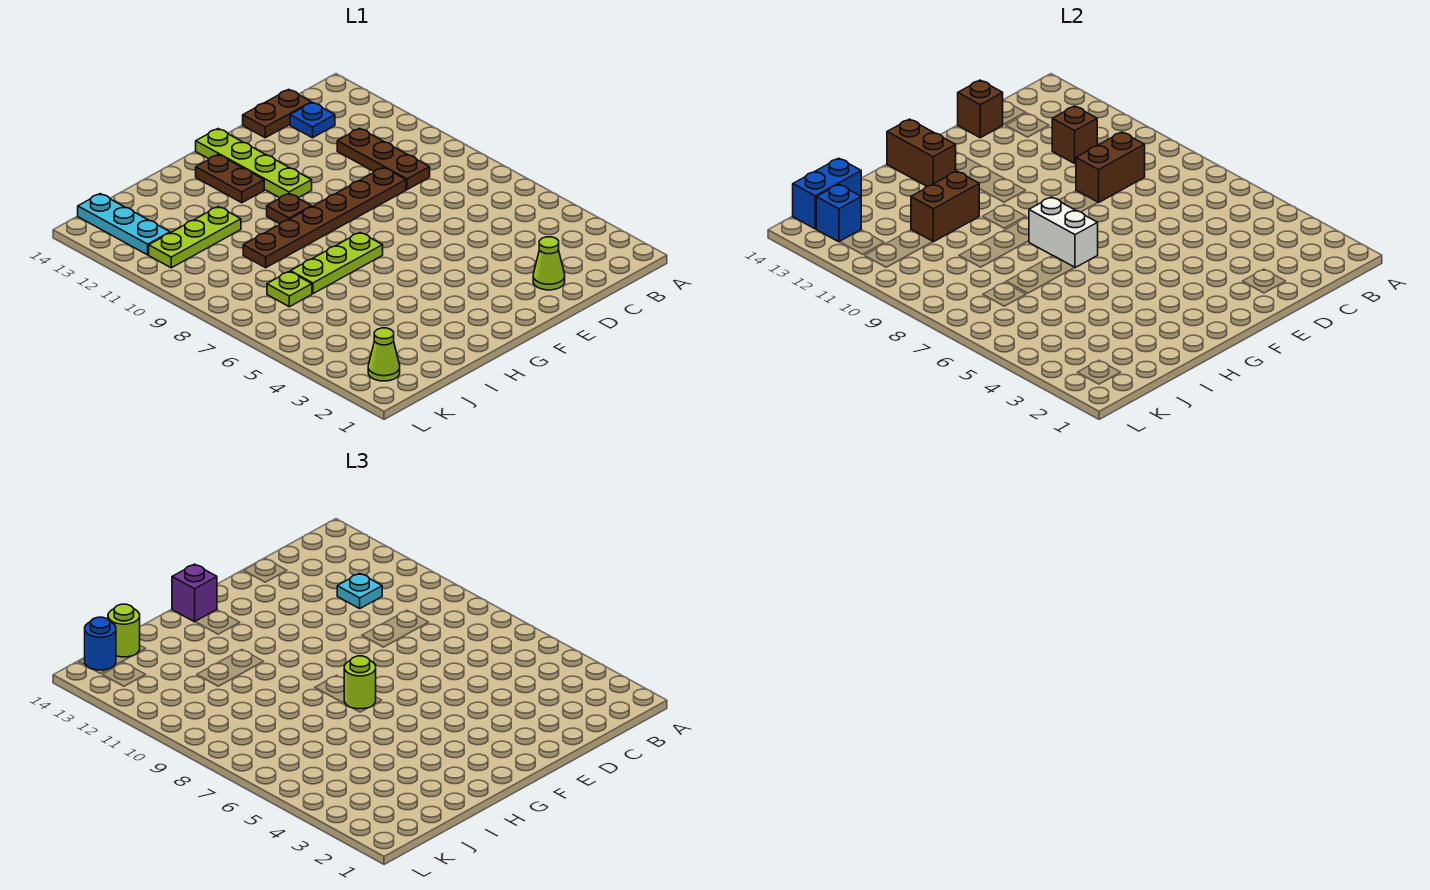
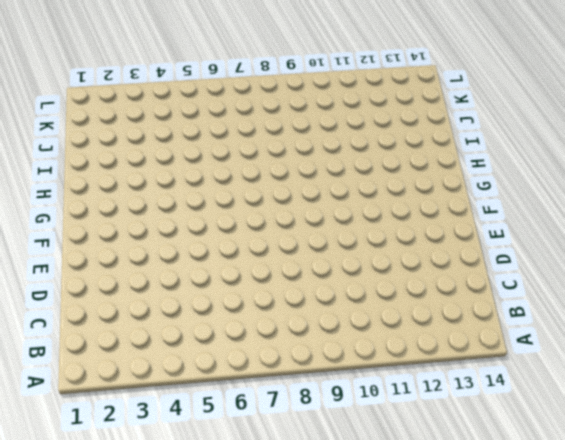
none -> brown 1x3 plate [337,128,430,190]
none -> blue 1x1 plate [290,102,335,138]
none -> brown 1x2 plate [243,89,311,138]

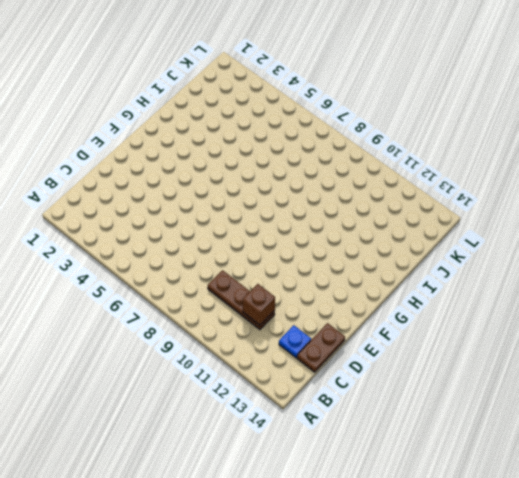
none -> lime 1x1 cone [533,237,565,290]
none -> brown 1x6 plate [243,167,406,268]
none -> lime 1x4 plate [196,129,312,198]

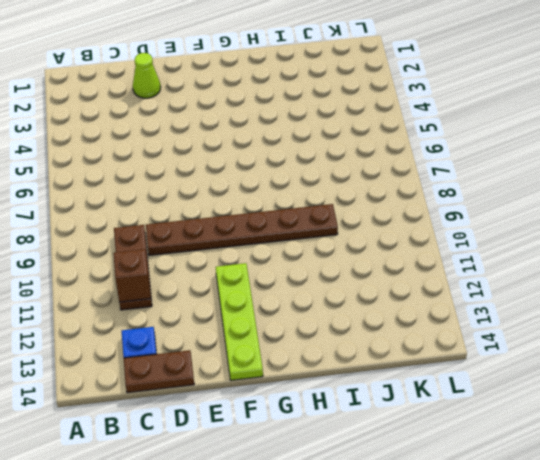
none -> lime 1x3 plate [290,233,383,294]
none -> brown 1x1 plate [267,194,312,224]
none -> brown 1x2 plate [196,155,264,203]

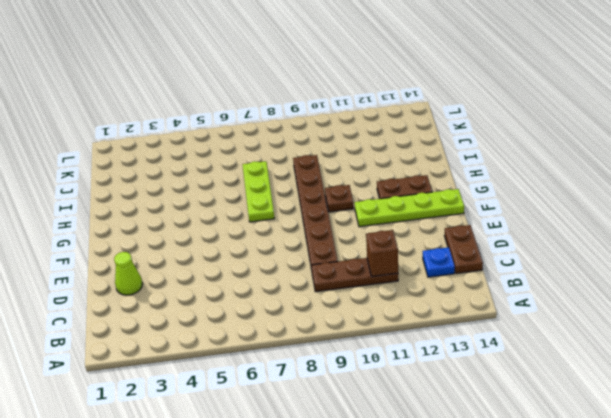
none -> lime 1x3 plate [149,206,241,268]
none -> lime 1x1 plate [267,271,312,307]
none -> lime 1x1 cone [368,328,400,381]

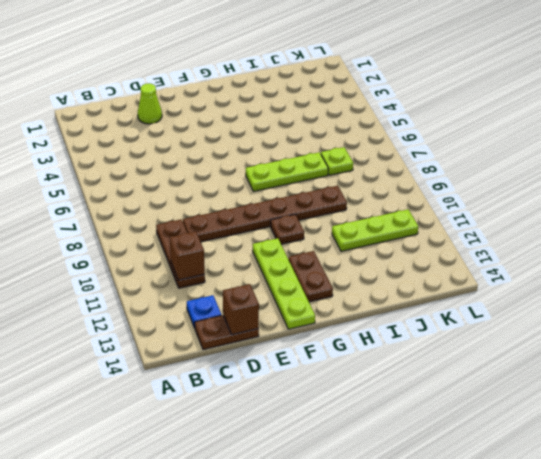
none -> lime 1x1 cone [368,328,400,381]
none -> cyan 1x3 plate [78,194,170,255]
none -> brown 1x2 brick [1076,132,1145,203]

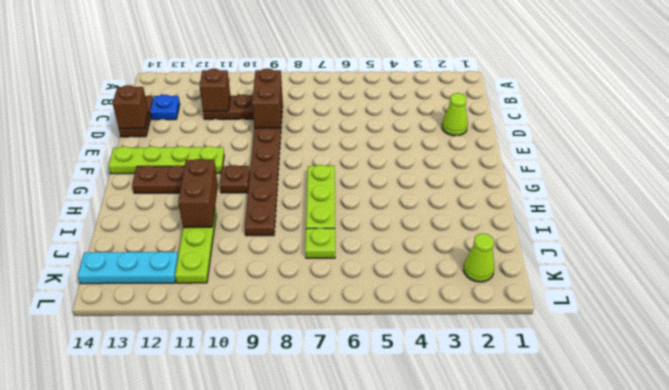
none -> white 1x2 brick [1029,197,1098,268]
none -> brown 1x2 brick [887,119,956,186]
none -> blue 1x2 brick [793,158,861,229]

